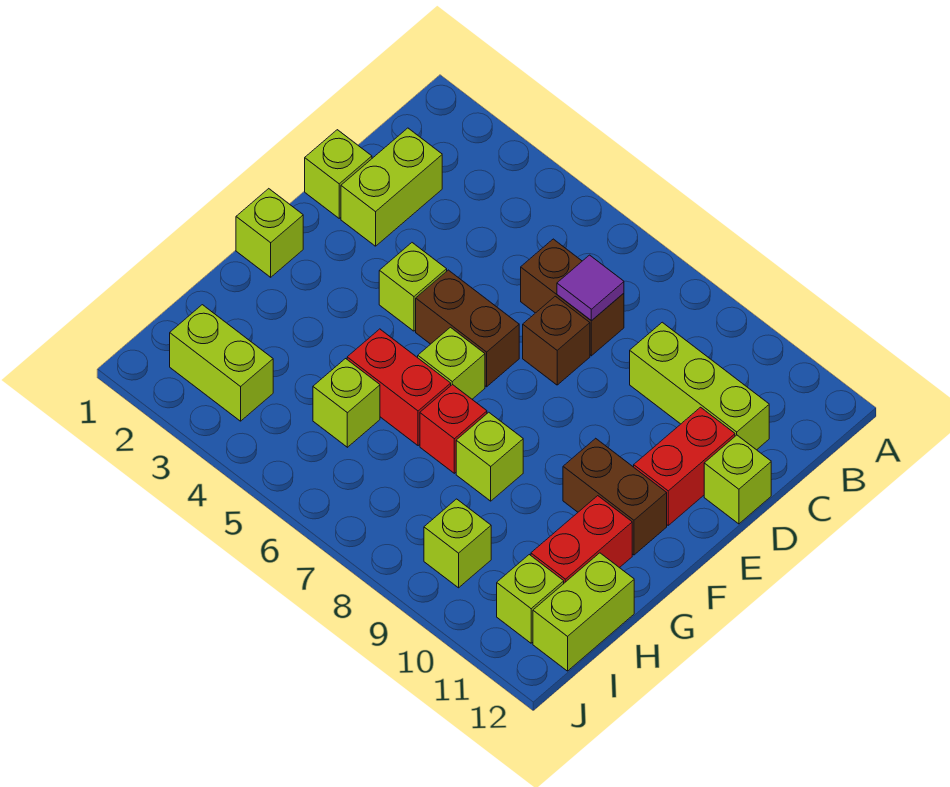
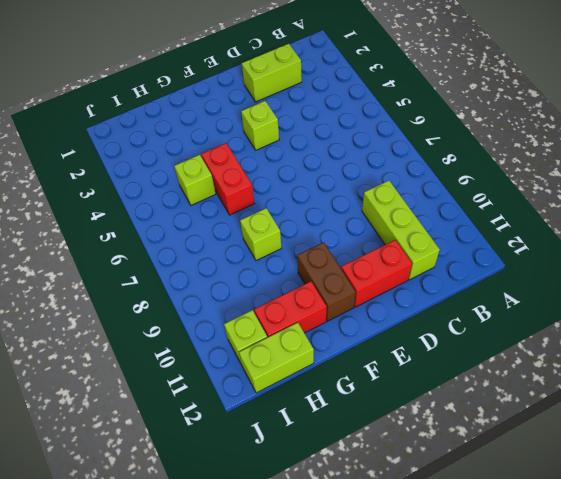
none -> brown 1x2 brick [521,239,624,356]
none -> lime 1x1 brick [305,130,372,218]
none -> brown 1x1 brick [523,296,590,385]

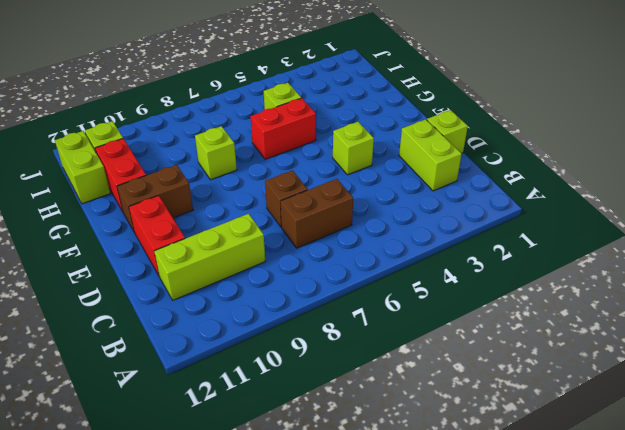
none -> lime 1x1 brick [704,435,771,524]
none -> brown 1x2 brick [416,270,519,387]
none -> lime 1x1 brick [236,189,303,277]

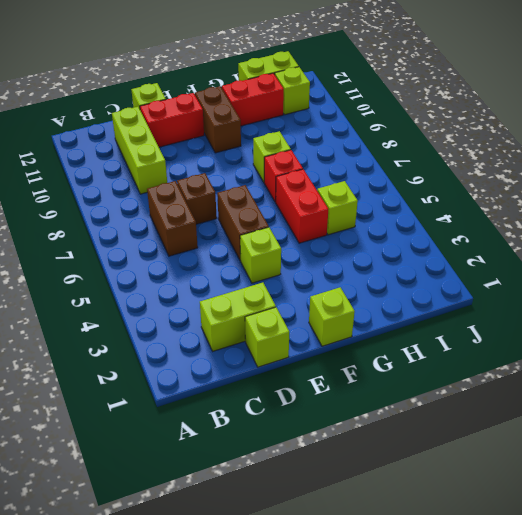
none -> lime 1x1 brick [418,327,485,399]
none -> lime 1x2 brick [170,305,273,421]
none -> lime 1x1 brick [424,499,491,588]

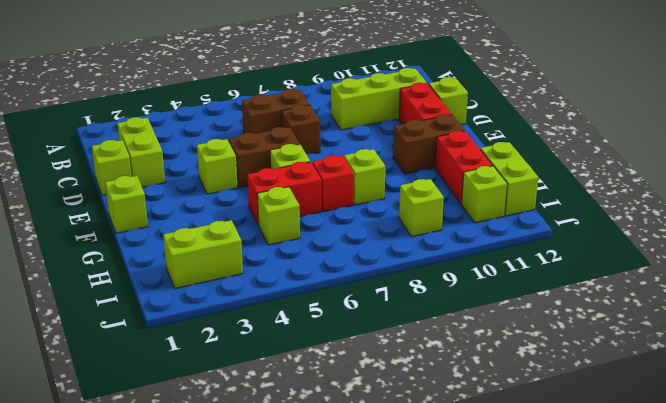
none -> purple 1x1 tile [557,255,624,321]

